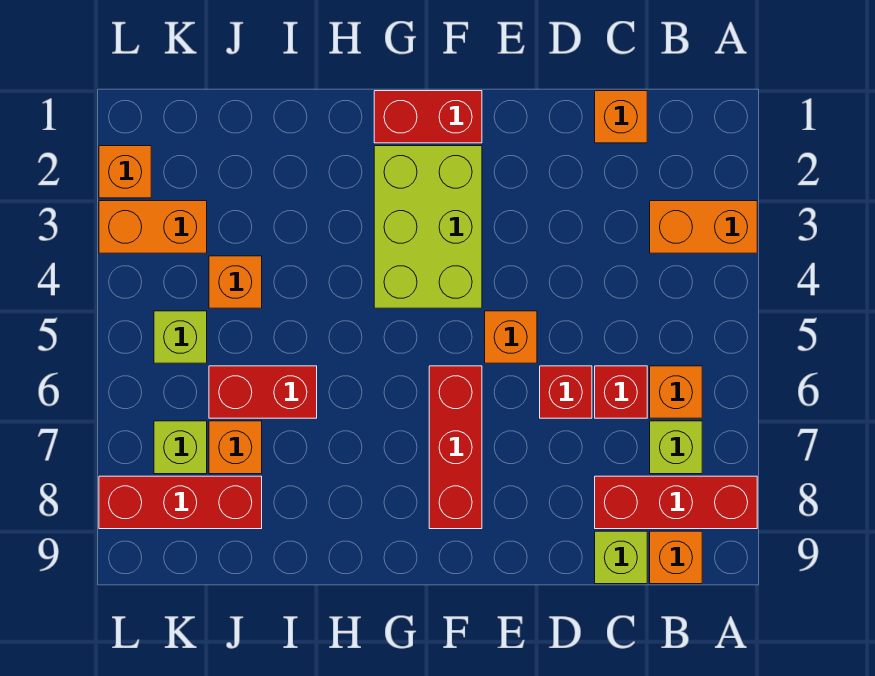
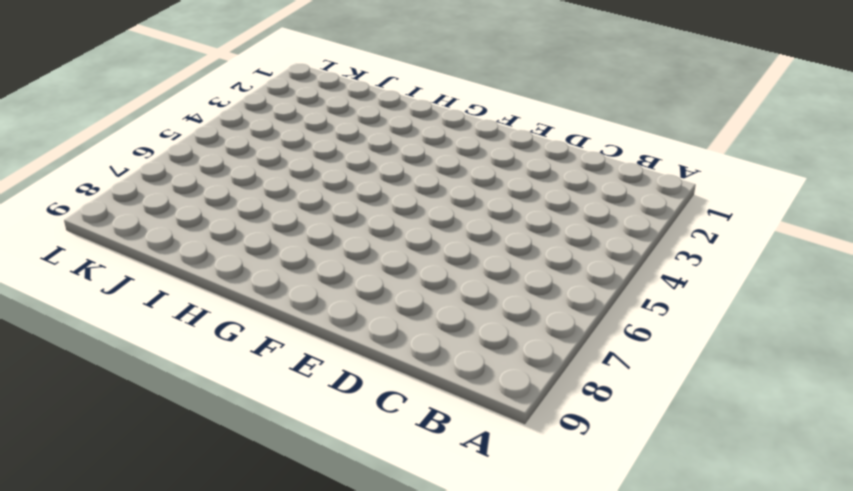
none -> orange 1x2 brick [650,201,757,253]
none -> red 1x3 brick [595,476,757,529]
none -> orange 1x1 brick [650,366,702,418]

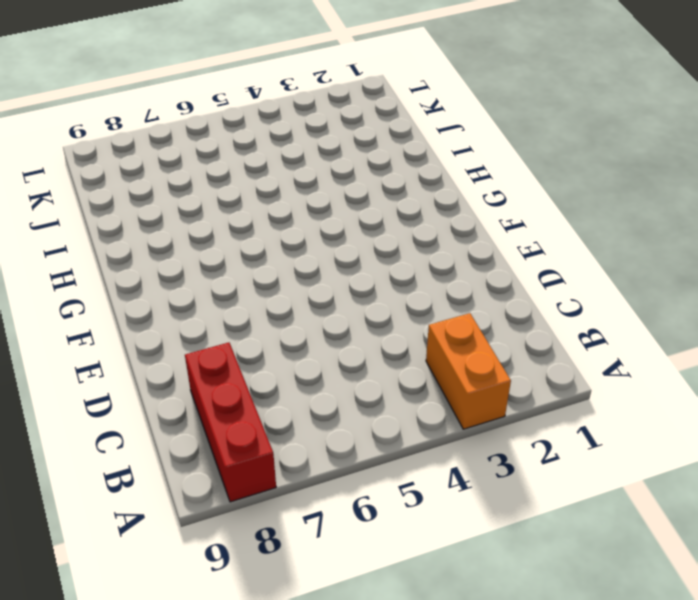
none -> orange 1x1 brick [650,366,702,418]
none -> lime 1x1 brick [650,421,702,474]
none -> orange 1x1 brick [650,531,702,584]

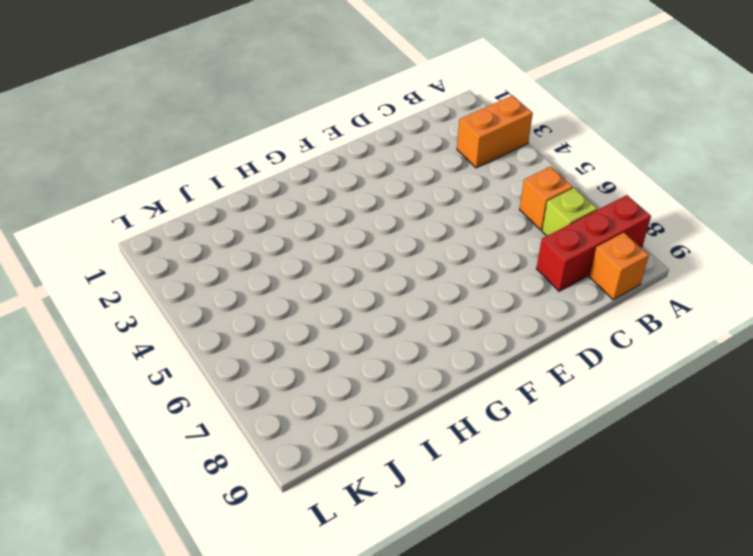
none -> orange 1x1 brick [595,91,647,143]
none -> red 1x1 brick [595,366,647,418]
none -> lime 1x1 brick [595,531,647,584]

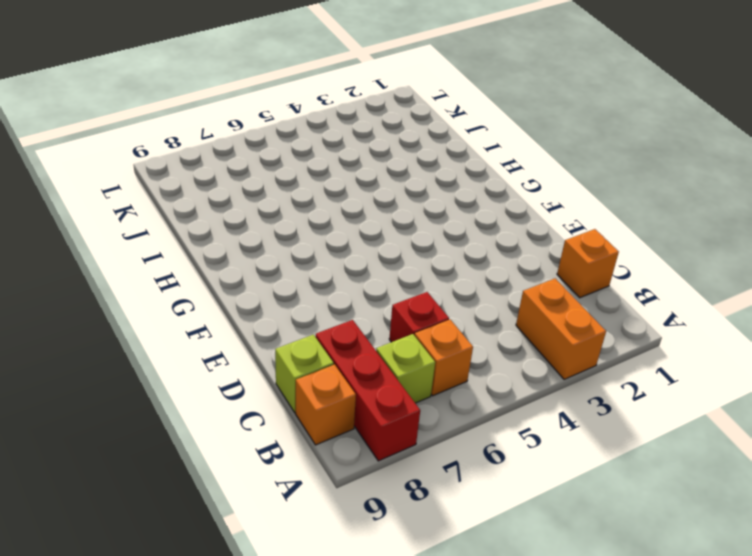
none -> red 1x1 brick [540,366,592,418]
none -> orange 1x1 brick [485,311,537,363]
none -> red 1x2 brick [374,91,482,143]

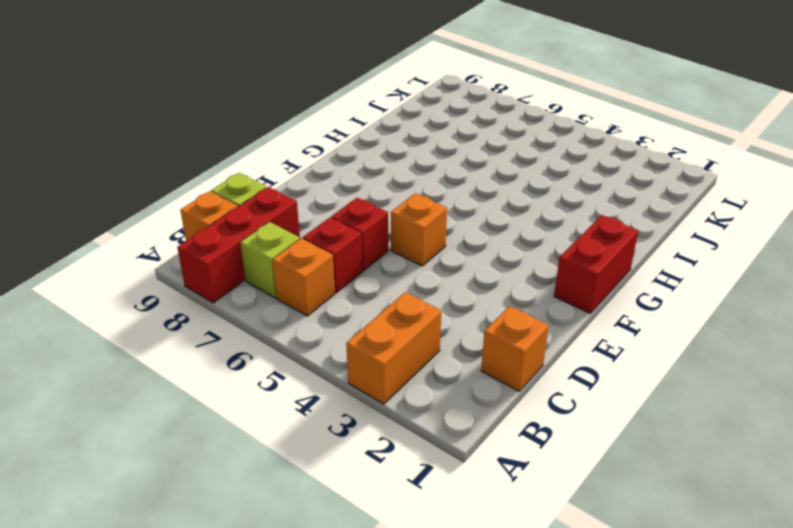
none -> lime 2x3 brick [374,146,482,308]
none -> red 1x3 brick [429,366,482,529]
none -> red 1x2 brick [209,366,317,418]

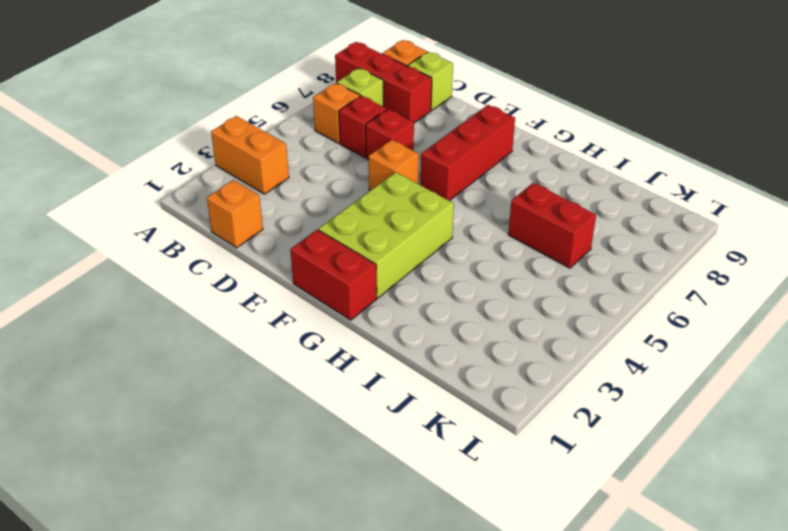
none -> orange 1x1 brick [209,256,262,308]
none -> orange 1x1 brick [209,421,262,474]
none -> red 1x3 brick [99,476,262,529]

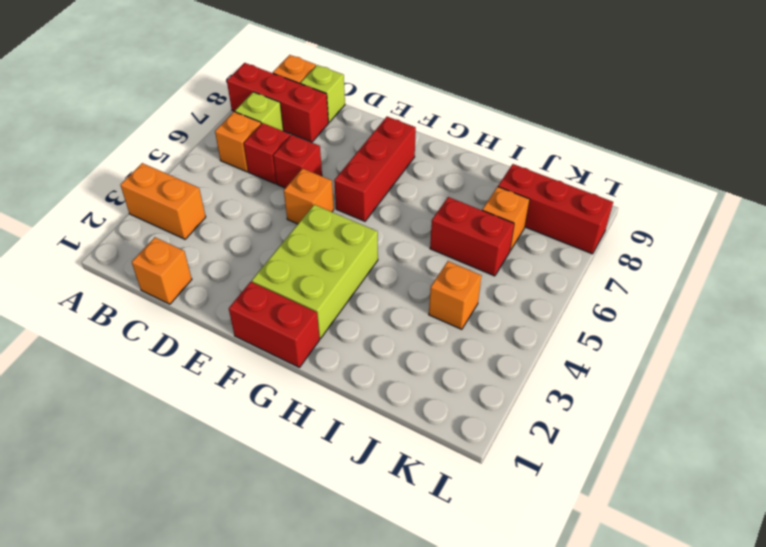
none -> orange 1x2 brick [99,201,207,253]
none -> lime 1x1 brick [154,311,207,363]
none -> lime 1x1 brick [154,421,207,474]

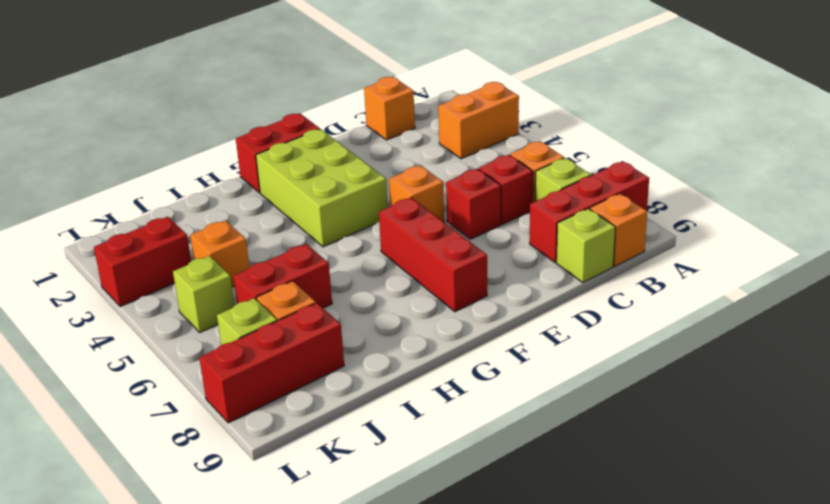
red 1x2 brick [94,217,191,307] -> orange 1x2 brick [99,201,207,253]
none -> orange 1x1 brick [99,146,151,198]

